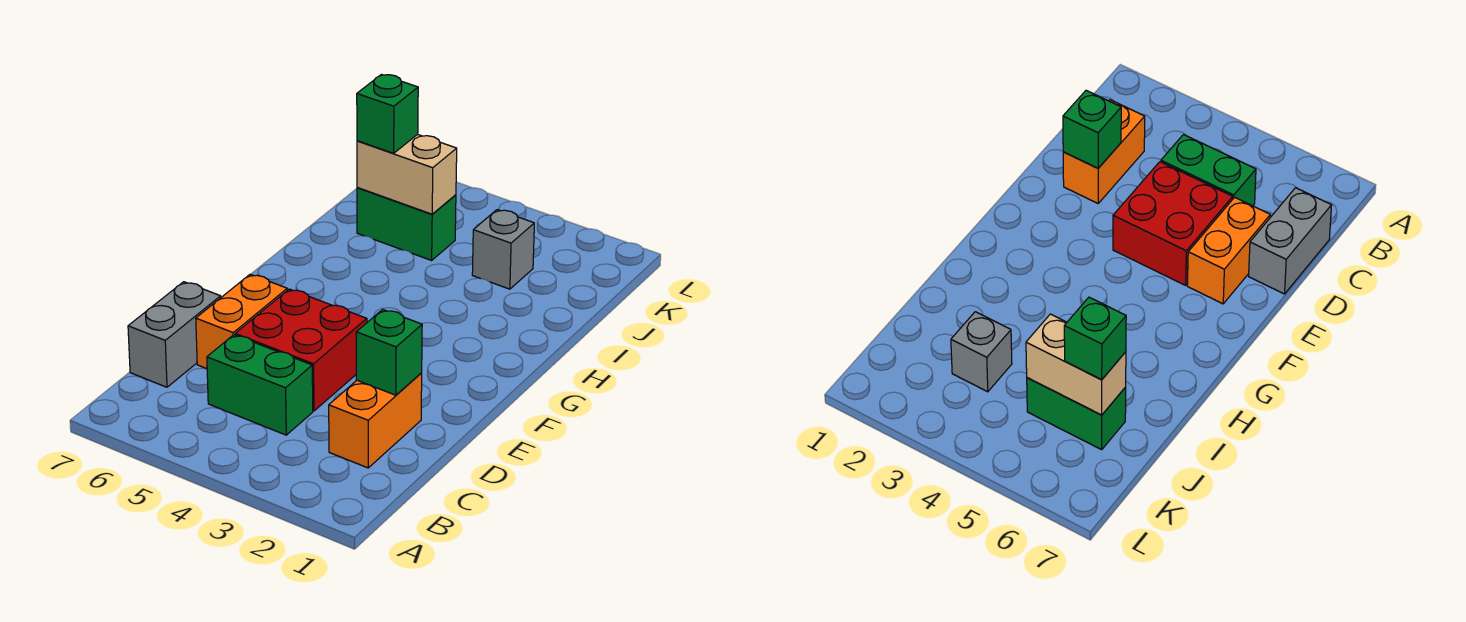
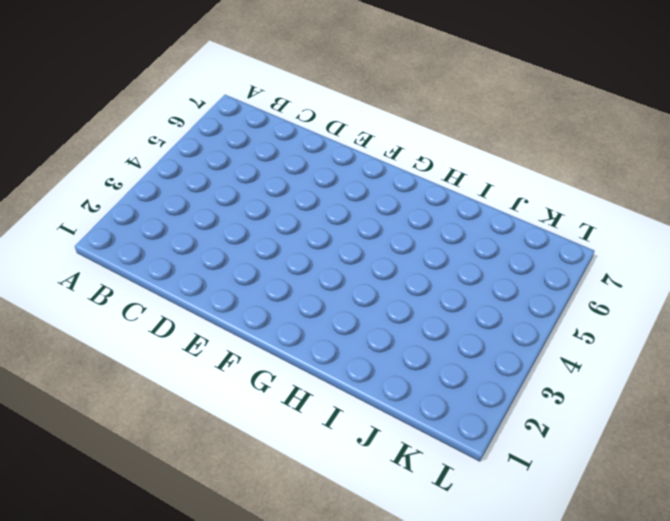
none -> orange 1x2 brick [329,373,422,468]
none -> green 1x2 brick [207,335,313,435]

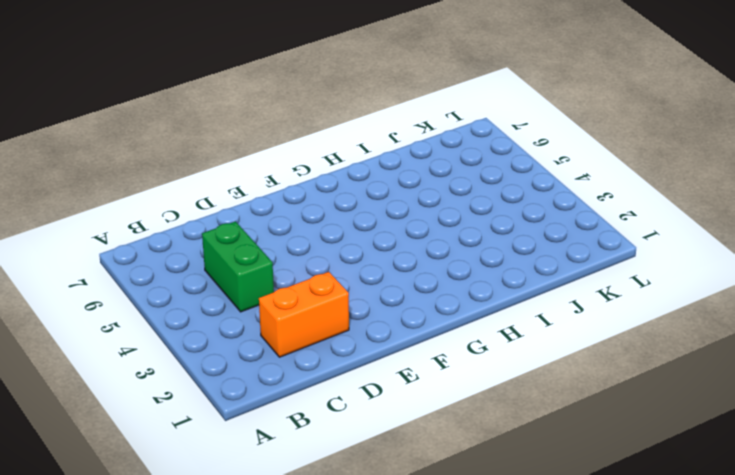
none -> grey 1x2 brick [128,282,221,387]
none -> red 2x2 brick [235,289,367,411]

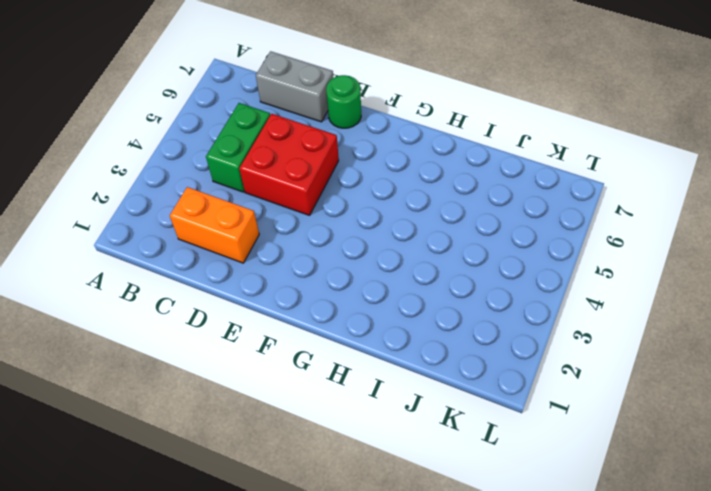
green 1x1 round brick [326,75,361,128] -> none
none -> orange 1x2 brick [196,274,287,369]
none -> grey 1x1 brick [472,210,534,289]

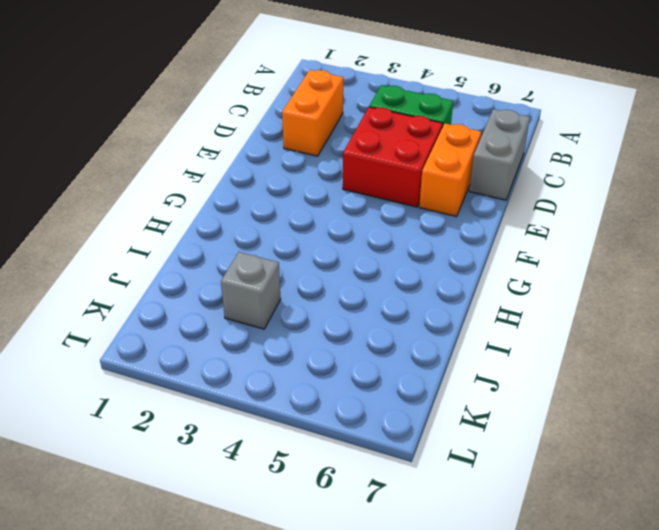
none -> green 1x2 brick [357,187,456,260]
none -> green 1x1 brick [356,309,422,395]

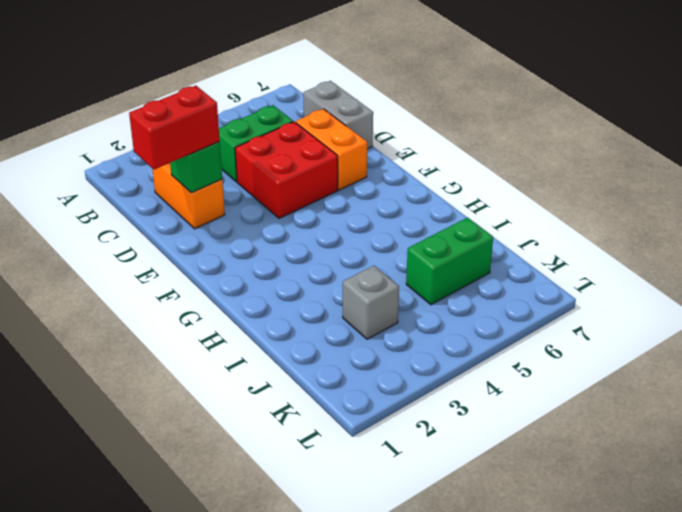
red 1x2 brick [129,86,220,170] -> none
none -> tan 1x2 brick [357,134,457,214]
none -> green 1x1 brick [357,75,418,153]

